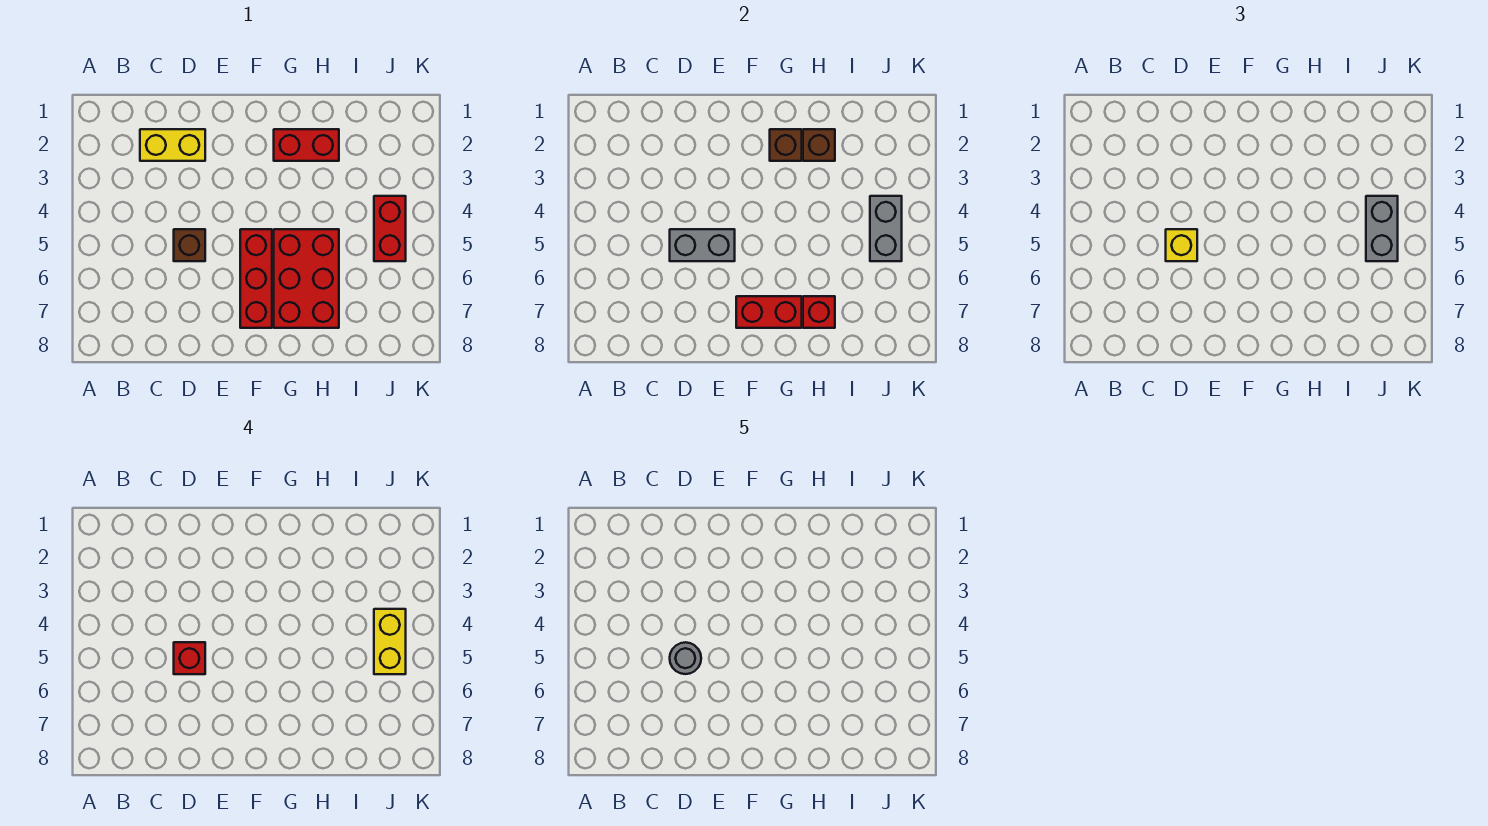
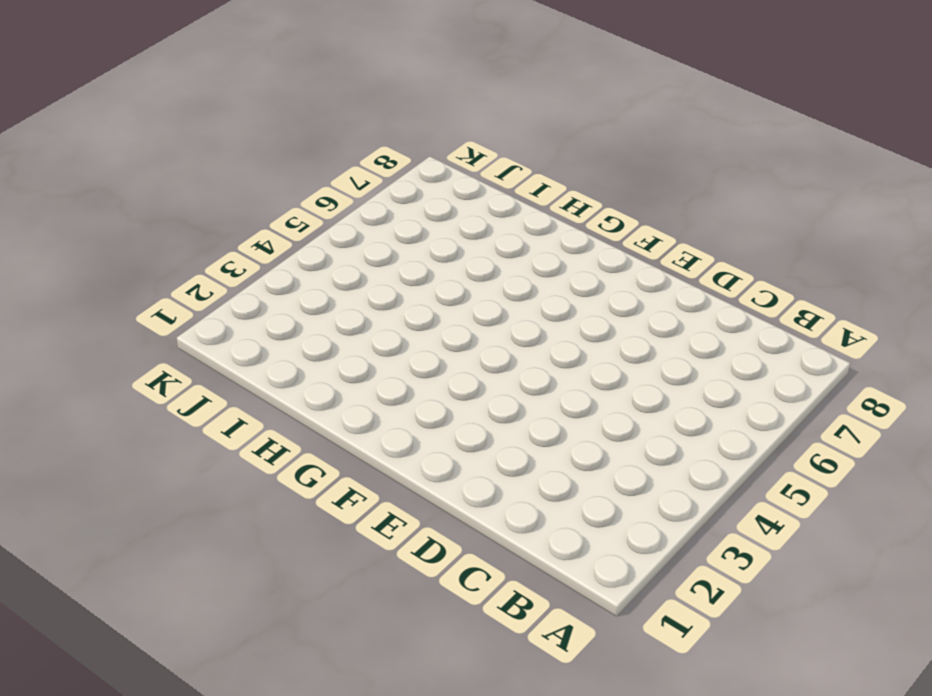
none -> yellow 1x2 brick [140,129,205,161]
none -> brown 1x1 brick [174,229,205,261]
none -> red 1x3 brick [240,229,272,328]

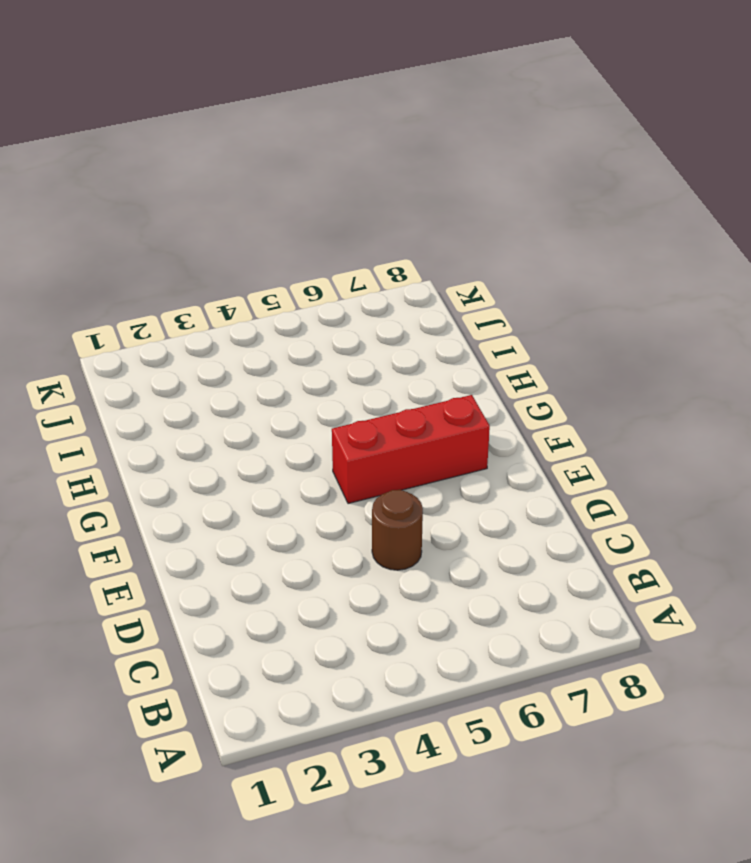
brown 1x1 round brick [372,490,423,570] -> brown 1x1 brick [174,229,205,261]
none -> yellow 1x2 brick [140,129,205,161]
none -> red 1x2 brick [274,129,339,161]
none -> red 2x3 brick [274,229,339,328]

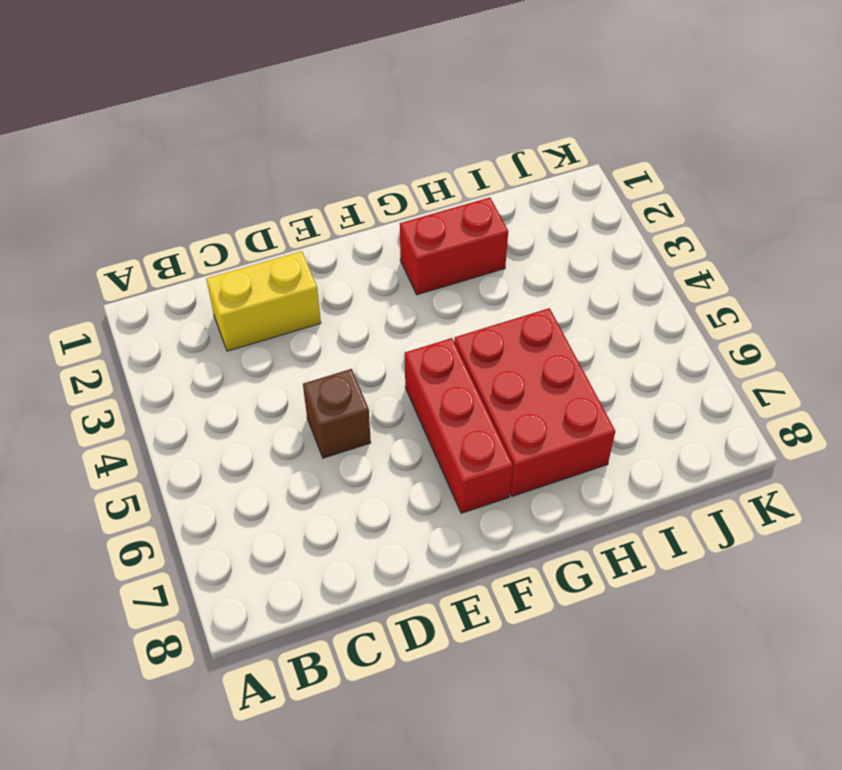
none -> red 1x2 brick [374,196,406,261]
none -> grey 1x2 brick [670,229,735,261]
none -> red 1x2 brick [736,296,802,328]

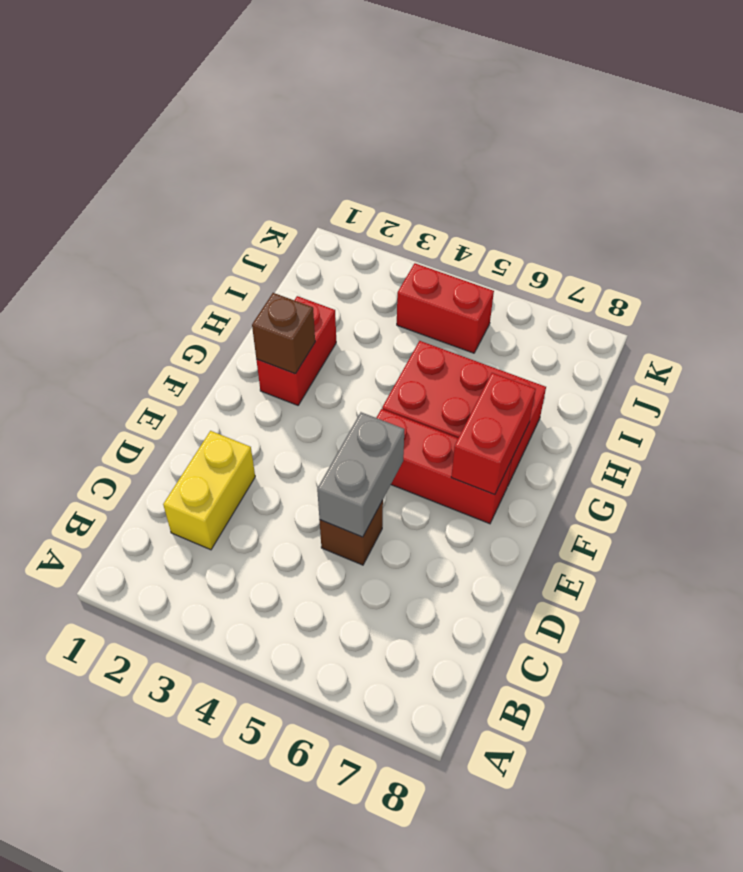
none -> brown 1x1 brick [803,129,835,161]
none -> red 1x1 brick [803,296,835,328]
none -> grey 1x2 brick [870,196,902,261]

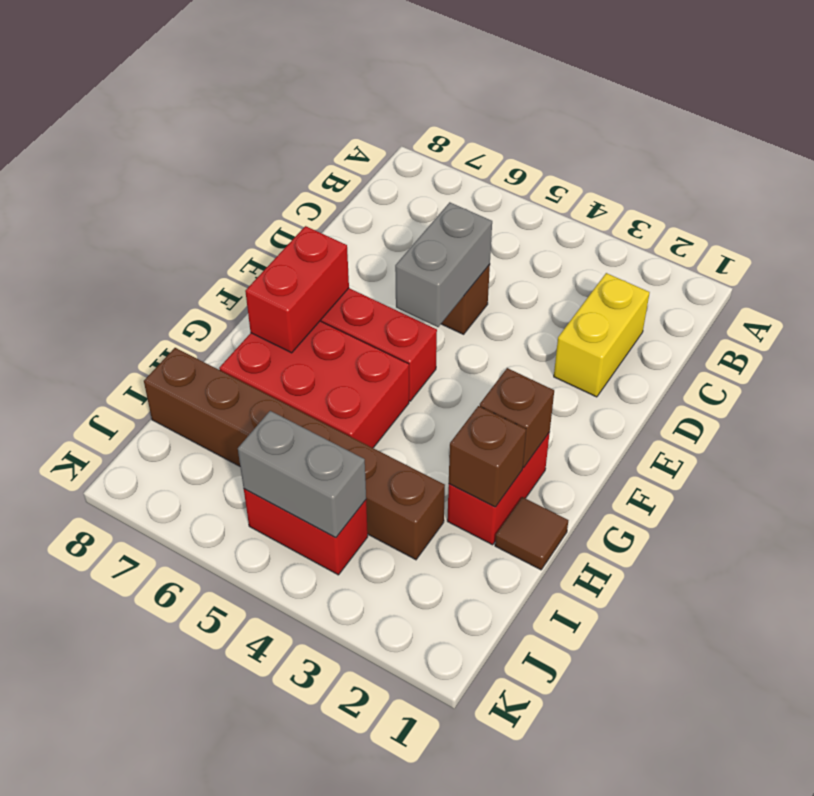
brown 1x1 tile [495,497,568,570] -> none
brown 1x6 brick [144,348,445,560] -> none
none -> red 1x1 brick [803,296,835,328]
none -> yellow 1x1 brick [1166,229,1197,261]
none -> grey 1x2 brick [1366,196,1398,261]

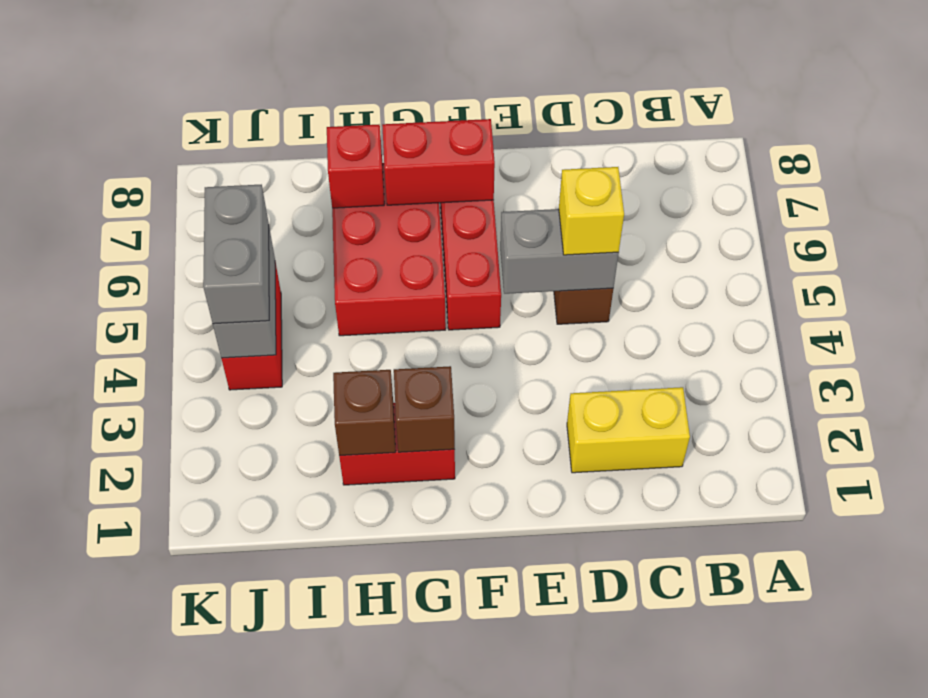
none -> red 1x1 brick [174,642,205,674]
none -> yellow 1x2 brick [374,609,406,674]
none -> grey 1x1 round brick [670,642,701,674]

